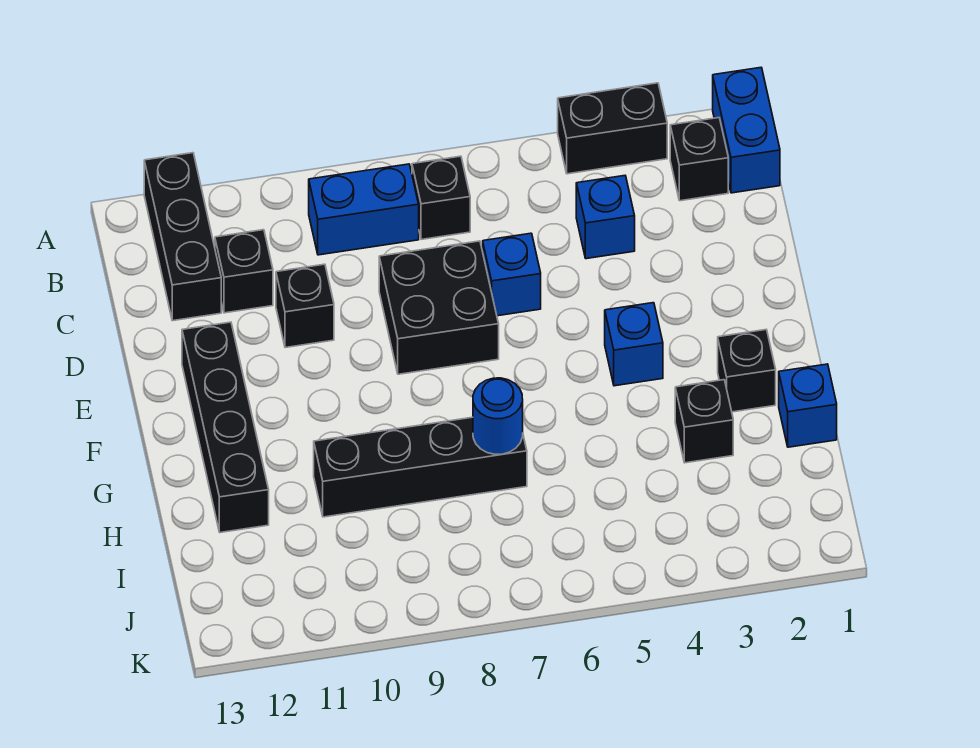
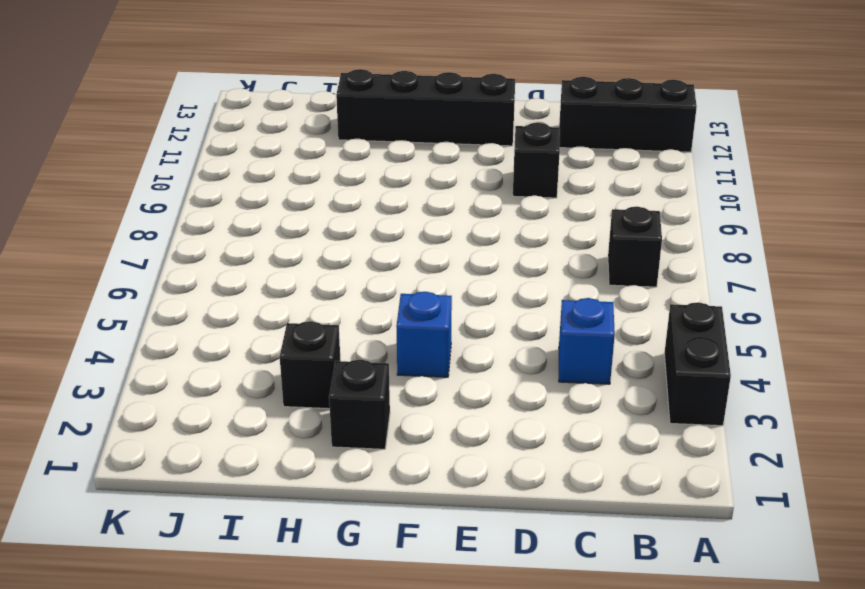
none -> blue 1x2 brick [713,68,780,193]
none -> black 1x1 brick [670,118,728,201]
none -> blue 1x2 brick [309,164,419,255]

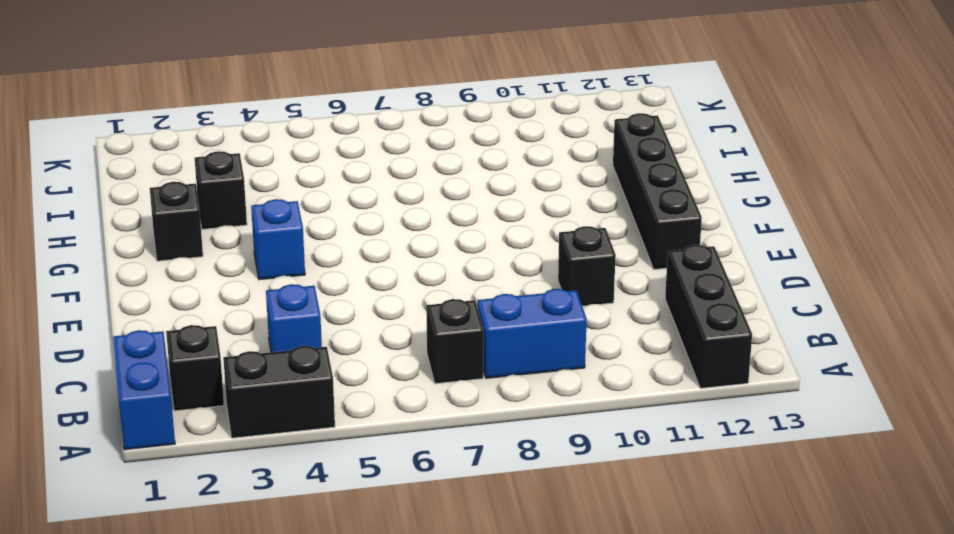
none -> black 1x1 brick [215,230,273,313]
none -> blue 1x1 brick [483,233,541,316]
none -> black 2x2 brick [379,241,499,374]

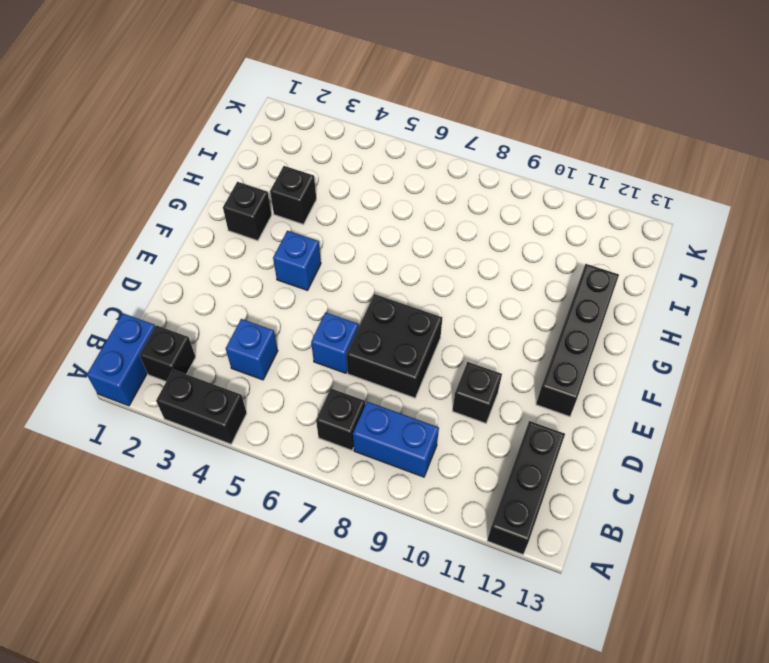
none -> black 1x1 brick [215,230,273,313]
none -> blue 1x1 brick [779,364,837,447]
none -> black 1x4 brick [314,417,527,517]

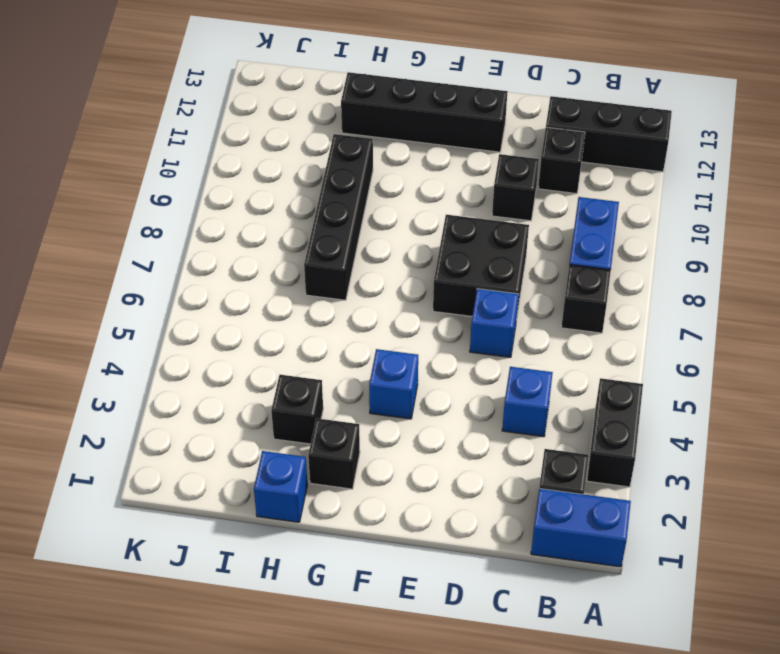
none -> blue 1x1 round brick [473,378,523,454]

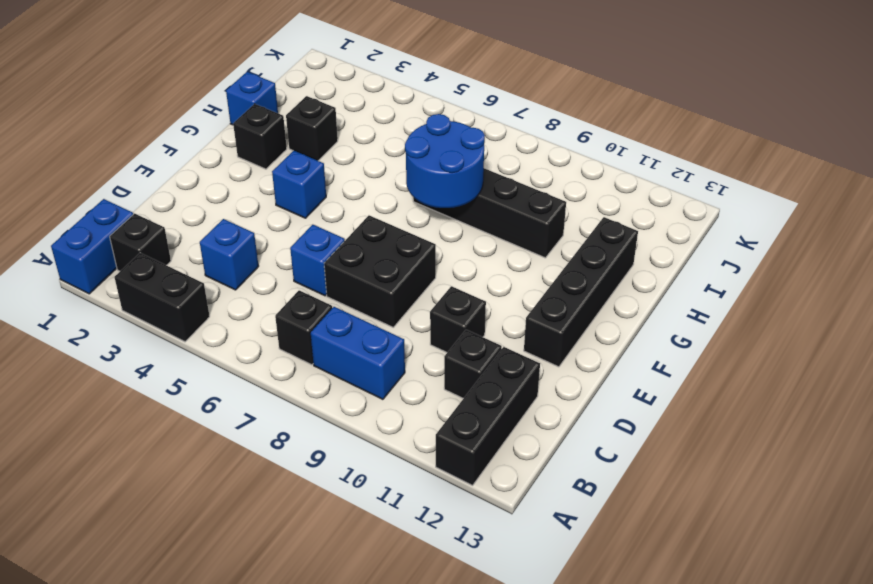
blue 2x2 round brick [405,114,485,208] -> blue 1x1 round brick [473,378,523,454]

